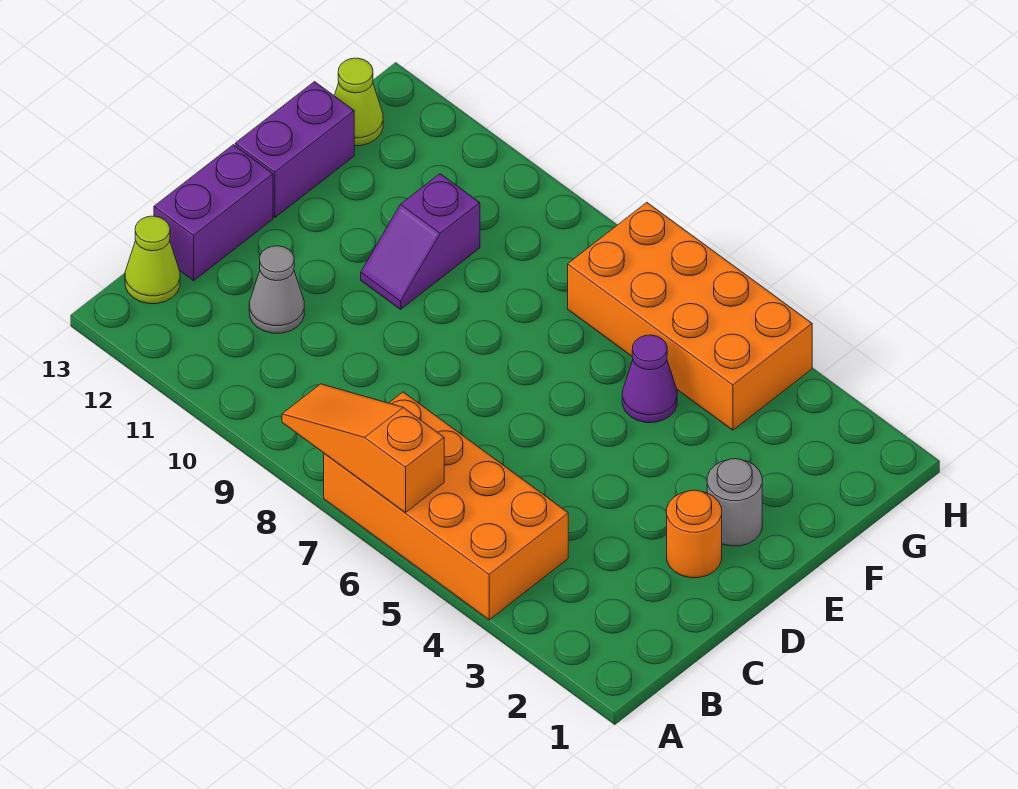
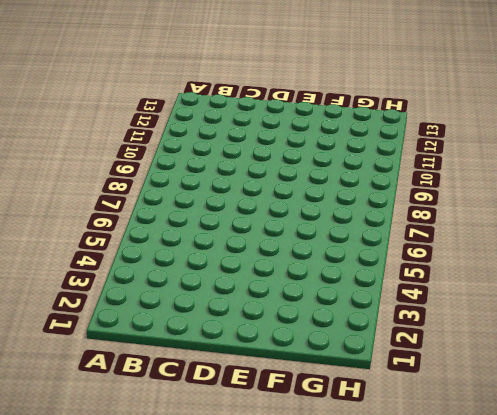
none -> orange 2x4 brick [324,392,568,620]
none -> lime 1x1 cone [125,216,180,304]
none -> grey 1x1 cone [249,246,304,333]

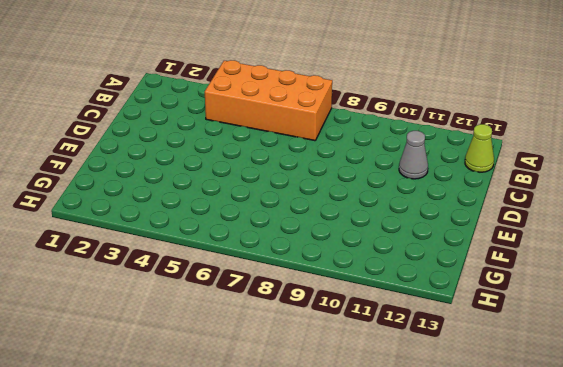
none -> purple 1x2 brick [154,145,273,281]
none -> orange 1x1 round brick [667,490,722,578]
none -> grey 1x1 round brick [707,459,762,546]

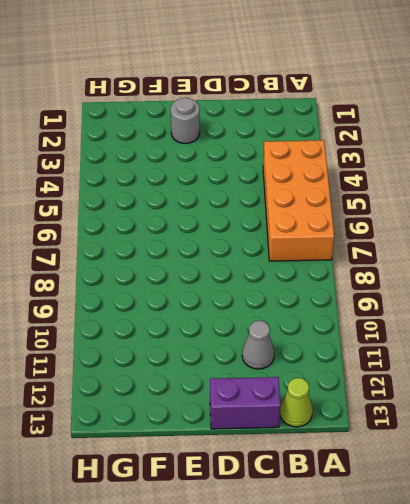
none -> orange 1x1 round brick [667,490,722,578]
none -> purple 1x2 slope [361,174,480,309]
none -> purple 1x2 brick [235,82,354,217]

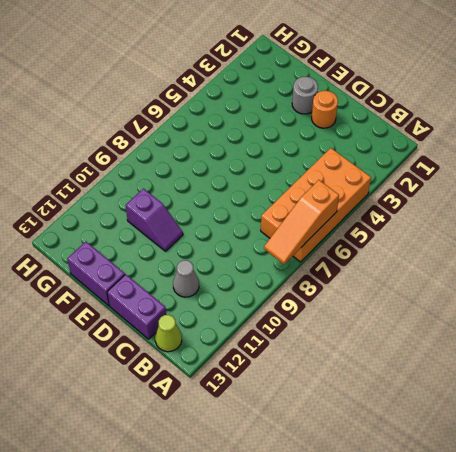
none -> purple 1x1 cone [622,335,677,423]
none -> orange 2x4 brick [568,202,812,430]
none -> lime 1x1 cone [334,58,383,146]

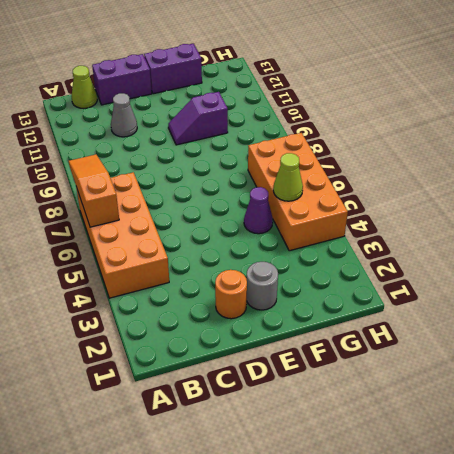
lime 1x1 cone [273,153,303,201] -> lime 1x1 cone moved to [334,58,383,146]

